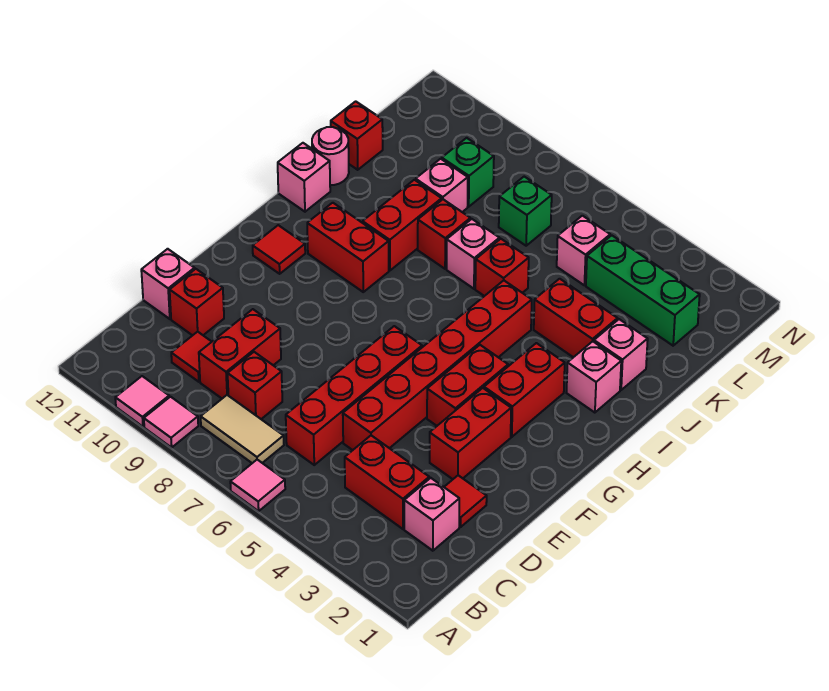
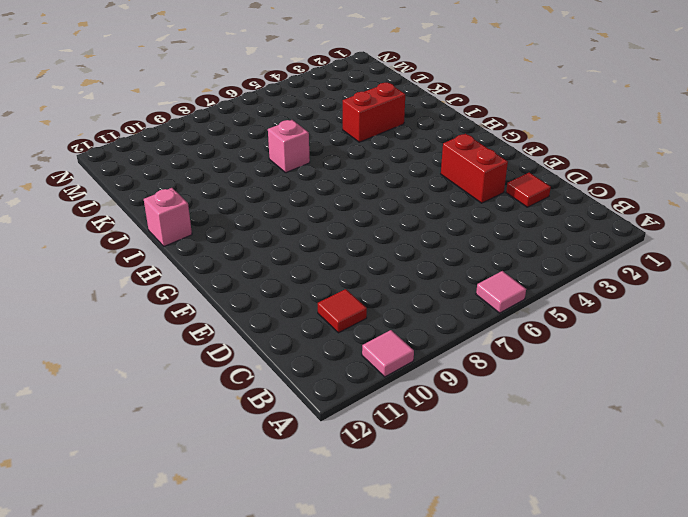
none -> pink 1x1 tile [144,397,198,448]
none -> tan 1x2 tile [201,395,284,463]
none -> pink 1x1 brick [404,478,459,551]
none -> red 1x2 brick [345,435,429,529]

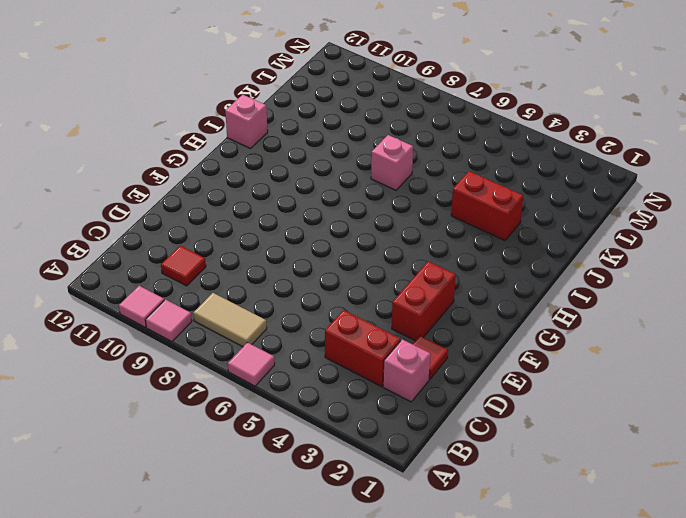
none -> red 1x4 brick [286,326,422,465]
none -> red 1x1 brick [228,352,282,419]
none -> red 1x2 brick [199,309,281,398]
none -> red 1x6 brick [343,280,532,450]

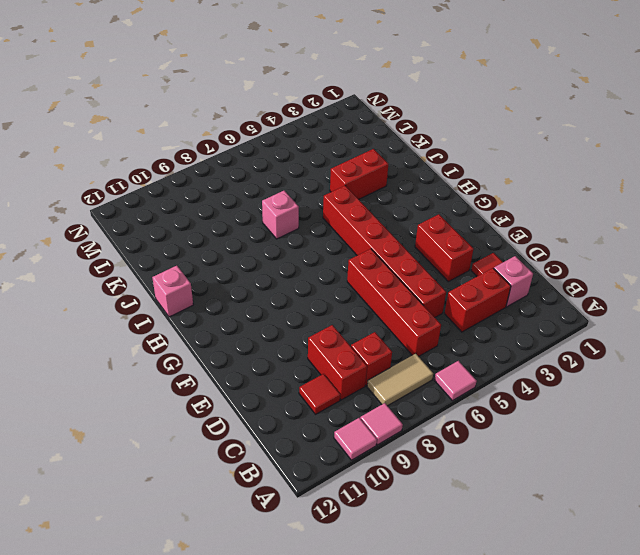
none -> red 1x1 brick [170,269,224,335]
none -> pink 1x1 brick [141,249,195,319]
none -> red 1x2 brick [427,345,508,426]
none -> red 1x2 brick [484,343,565,437]

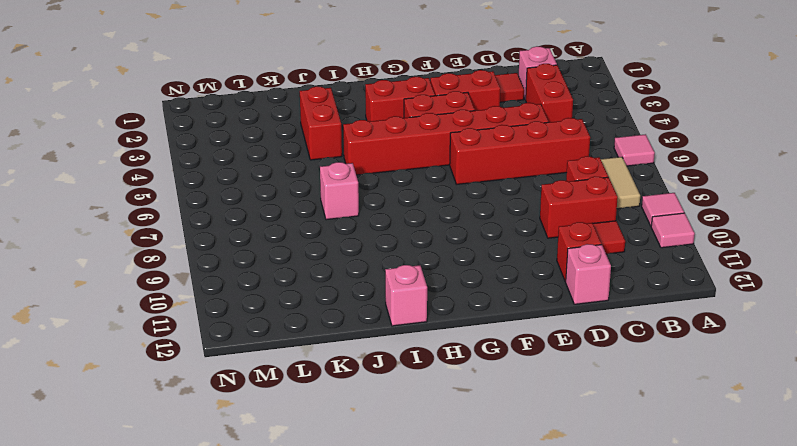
none -> red 1x1 tile [253,225,305,274]
none -> red 1x2 brick [307,203,389,292]
none -> pink 1x1 brick [566,341,621,413]
none -> red 1x2 brick [363,180,442,270]

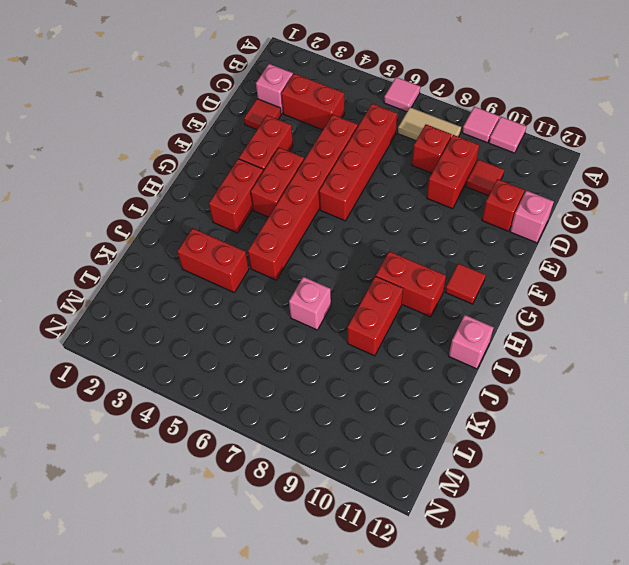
none -> pink 1x1 brick [566,341,621,413]
none -> pink 1x1 brick [594,319,648,390]
none -> red 1x1 brick [475,239,529,296]
none -> red 1x1 brick [418,199,470,269]

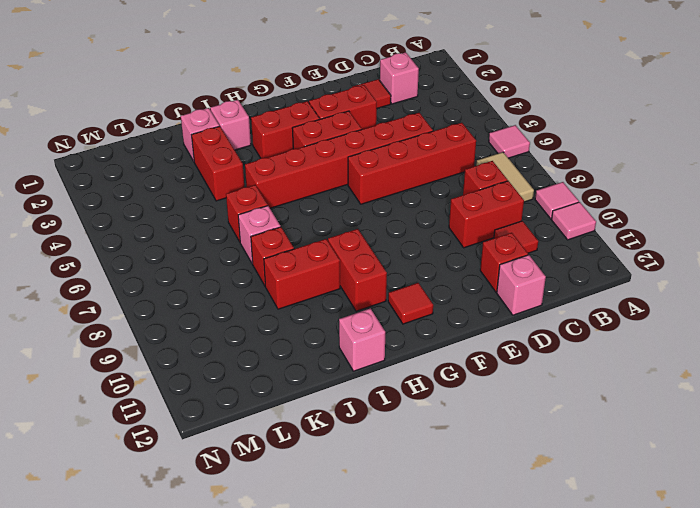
none -> red 1x2 brick [345,435,429,529]
none -> pink 1x1 round brick [312,127,349,185]
none -> pink 1x1 brick [416,159,468,212]
none -> red 1x1 brick [331,101,383,170]

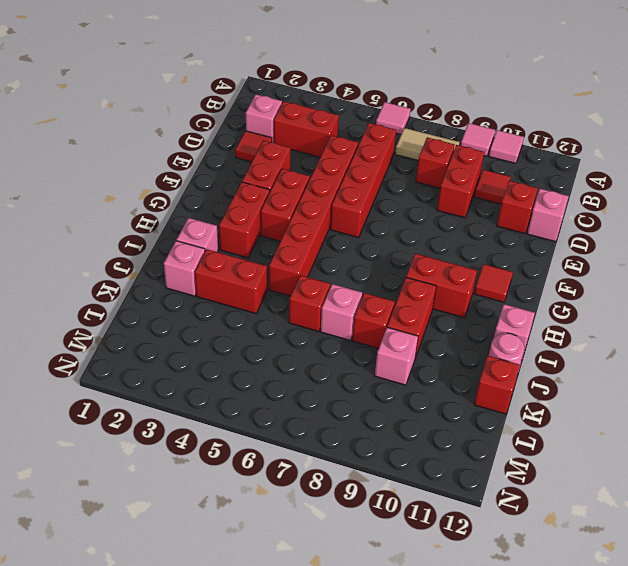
none -> green 1x3 brick [586,235,700,346]
none -> pink 1x1 brick [557,216,610,285]
none -> green 1x1 brick [499,177,552,246]
none -> green 1x1 brick [442,138,494,207]

